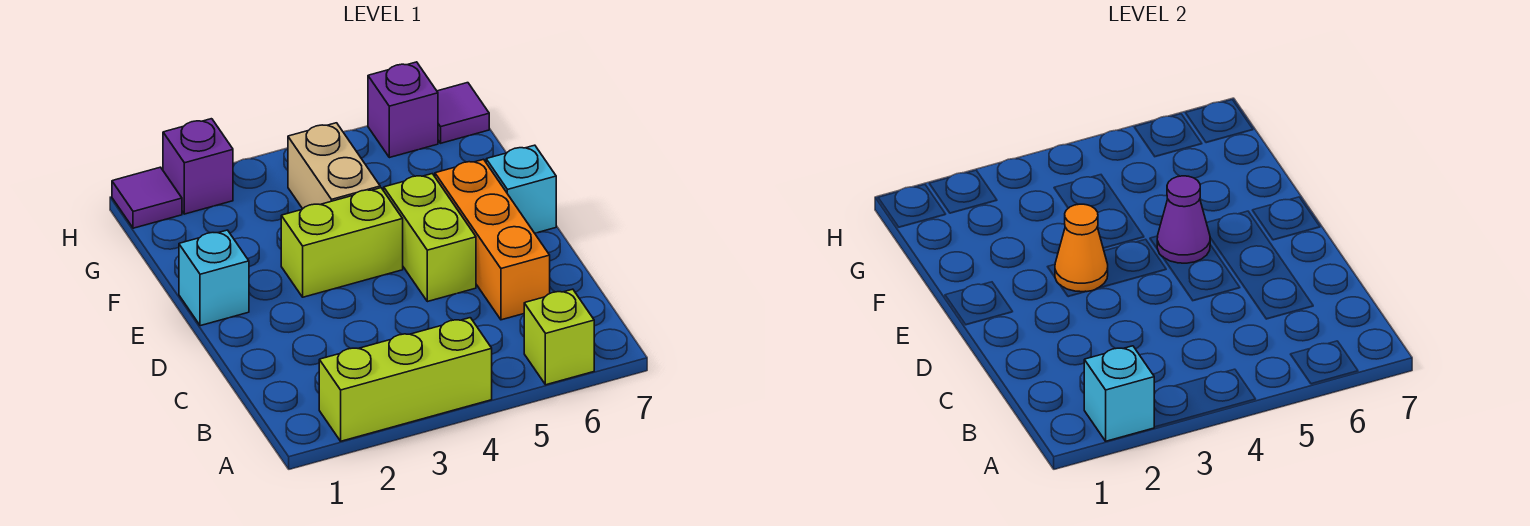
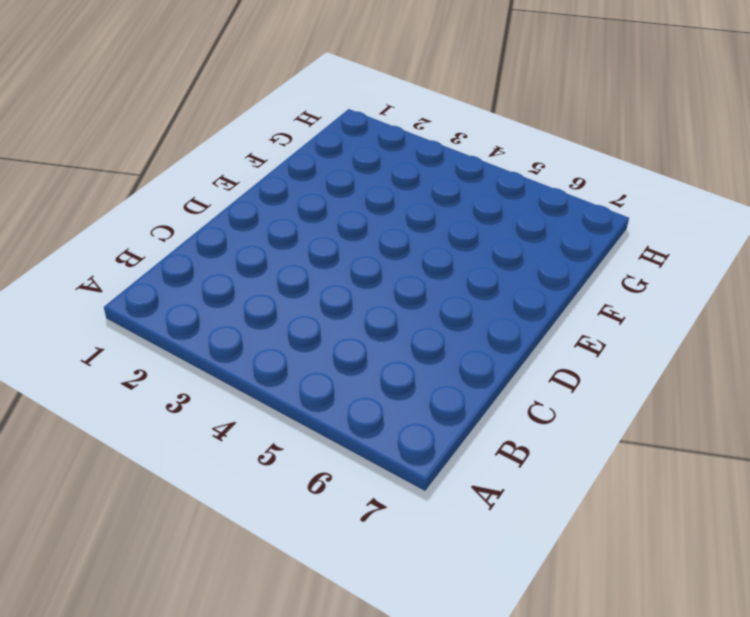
none -> lime 1x3 brick [319,318,492,441]
none -> lime 1x1 brick [524,289,594,385]
none -> orange 1x3 brick [435,159,550,320]

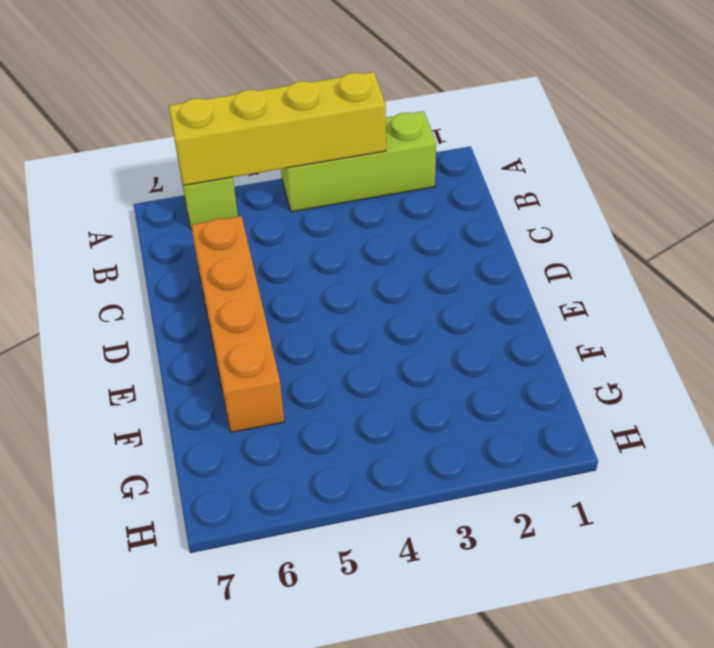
yellow 1x4 brick [169,72,386,186] -> none
orange 1x4 brick [191,216,284,432] -> orange 1x3 brick [435,159,550,320]
none -> lime 1x2 brick [384,174,476,302]
none -> cyan 1x1 brick [179,230,249,326]
none -> lime 1x2 brick [281,188,403,297]

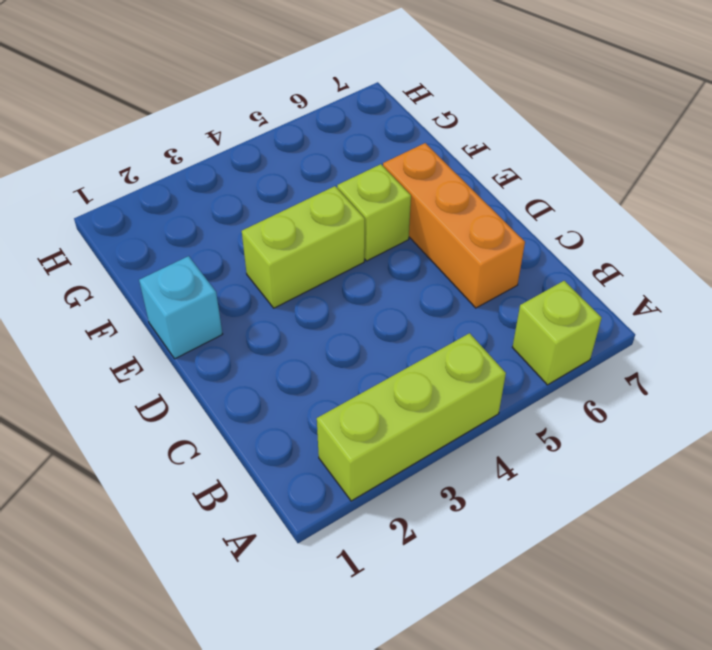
lime 1x1 brick [337,164,411,261] -> lime 1x2 brick [384,174,476,302]
none -> cyan 1x1 brick [486,145,556,233]
none -> tan 1x2 brick [288,123,380,209]
none -> purple 1x1 tile [112,167,182,228]

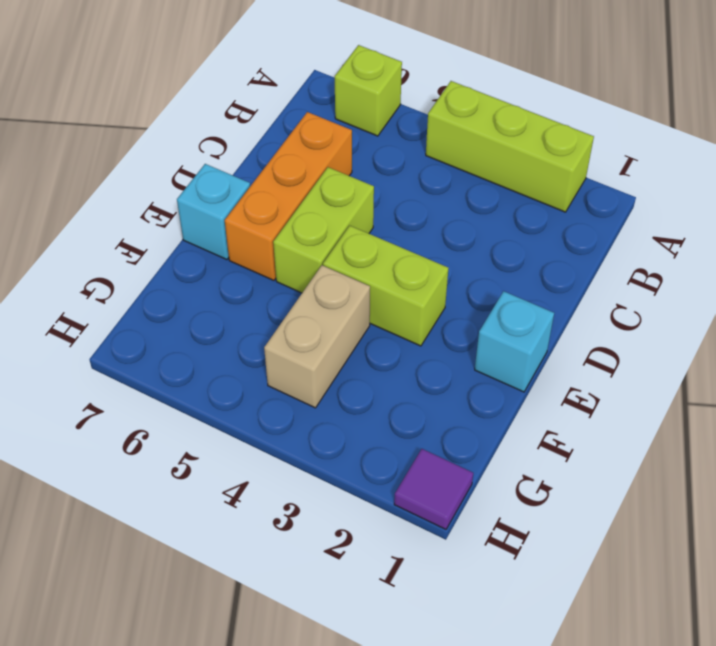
none -> purple 1x1 brick [163,119,233,214]
none -> purple 1x1 brick [368,62,438,158]
none -> purple 1x1 tile [437,83,489,143]

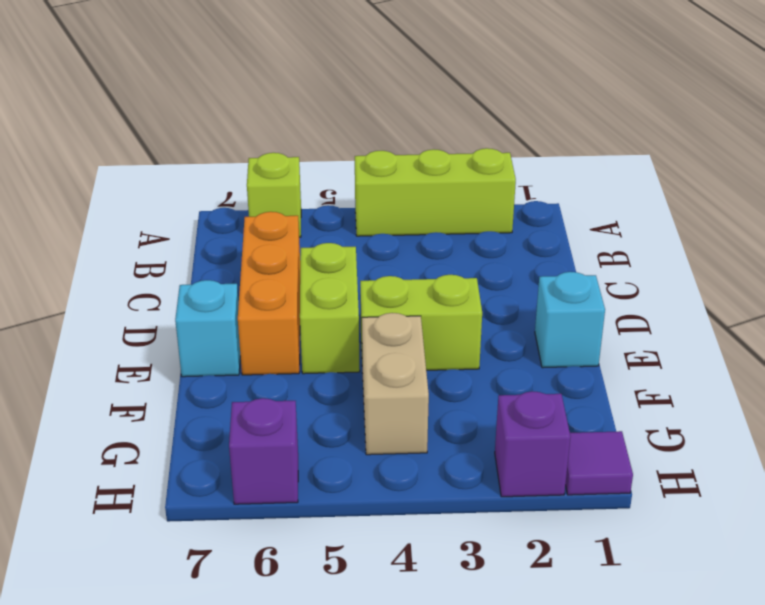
none -> purple 1x1 tile [437,83,489,143]
none -> cyan 1x1 brick [1084,346,1154,441]
none -> orange 1x1 cone [1055,204,1108,292]

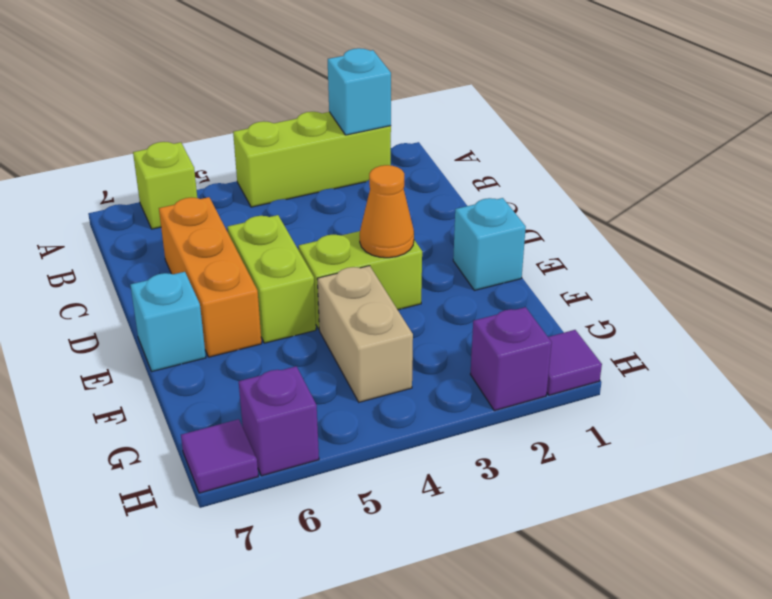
none -> purple 1x1 cone [1157,176,1210,263]

